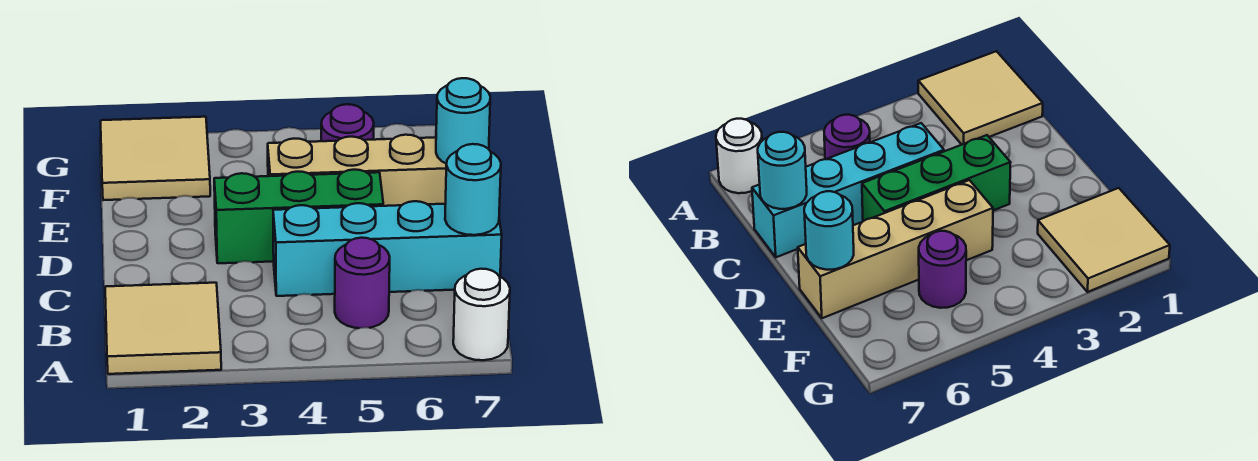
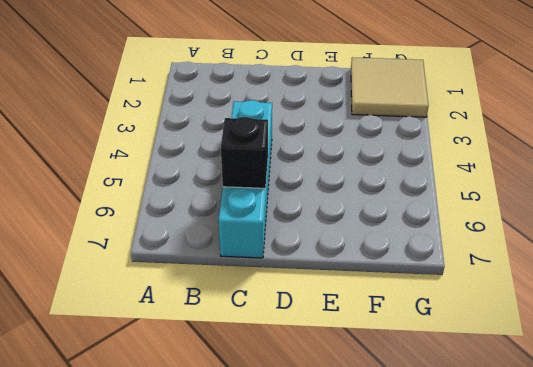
black 1x1 brick [221,117,268,188] -> none
none -> tan 2x2 tile [105,283,221,374]
none -> white 1x1 round brick [453,269,510,360]

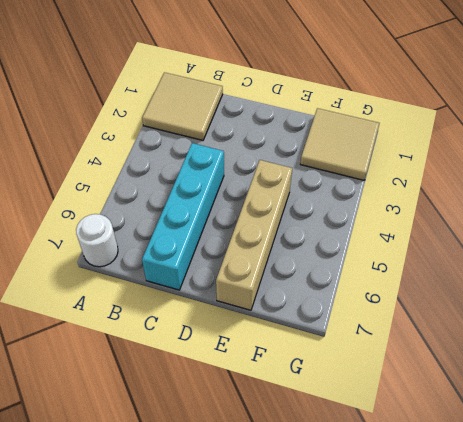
none -> purple 1x1 round brick [335,238,390,328]
none -> green 1x3 brick [214,170,383,263]

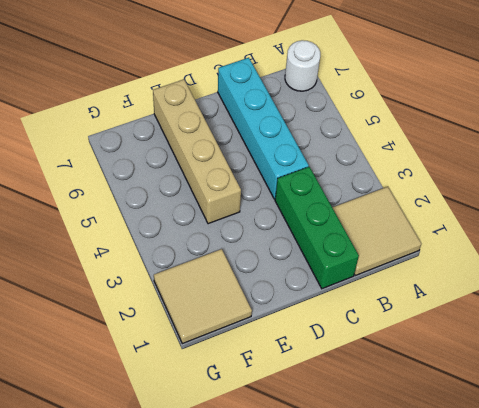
green 1x3 brick [275,167,359,289] -> green 1x3 brick moved to [214,170,383,263]
none -> purple 1x1 round brick [335,238,390,328]
none -> purple 1x1 round brick [321,104,374,141]

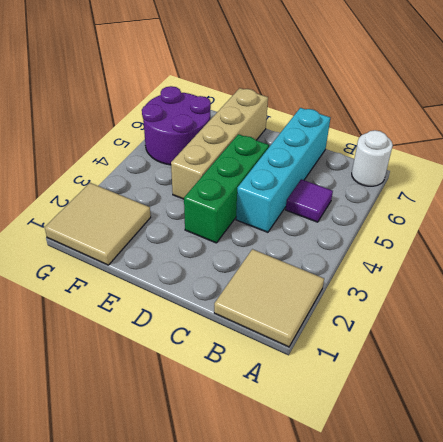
purple 1x1 tile [286,179,333,222] -> purple 1x1 round brick [335,238,390,328]
purple 2x2 round brick [142,86,211,165] -> purple 1x1 round brick [321,104,374,141]
none -> cyan 1x1 round brick [445,144,501,235]
none -> cyan 1x1 round brick [436,78,490,164]

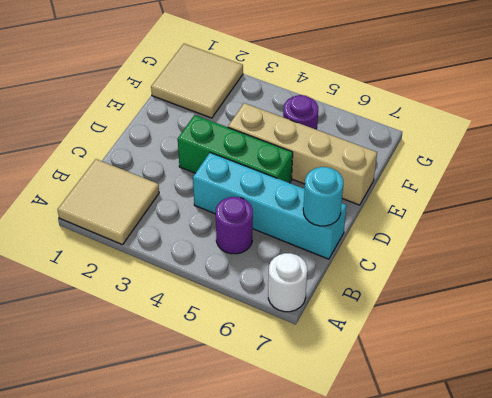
none -> cyan 1x1 round brick [436,78,490,164]

